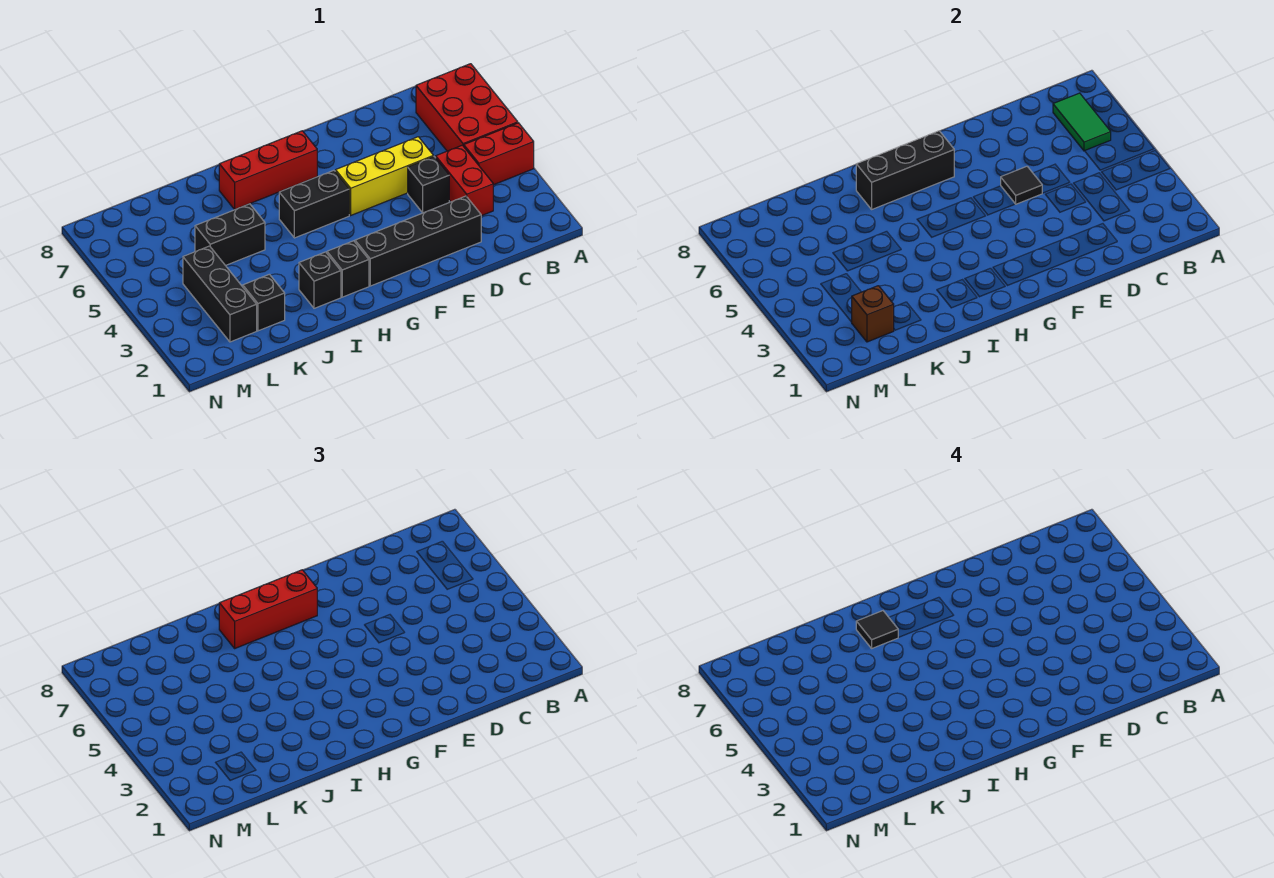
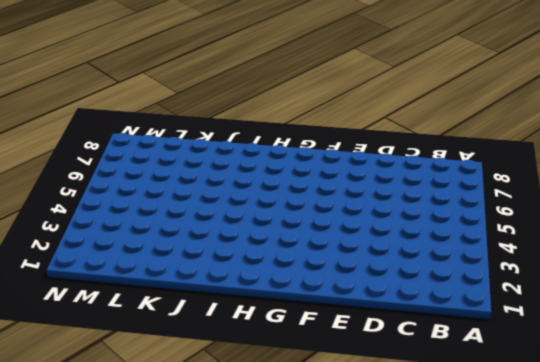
none -> red 1x2 brick [464,123,534,185]
none -> red 2x3 brick [416,64,518,151]
none -> red 1x2 brick [436,145,493,216]

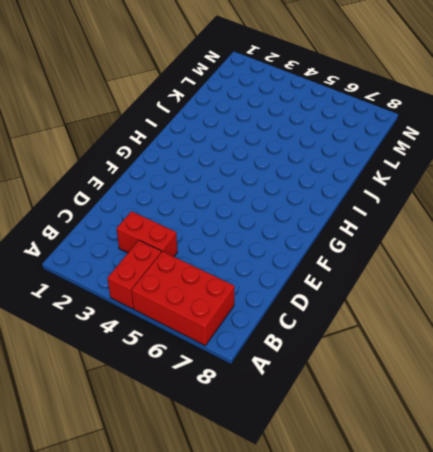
none -> black 1x4 brick [355,196,481,286]
none -> black 1x1 brick [408,157,449,213]
none -> yellow 1x3 brick [335,137,434,215]

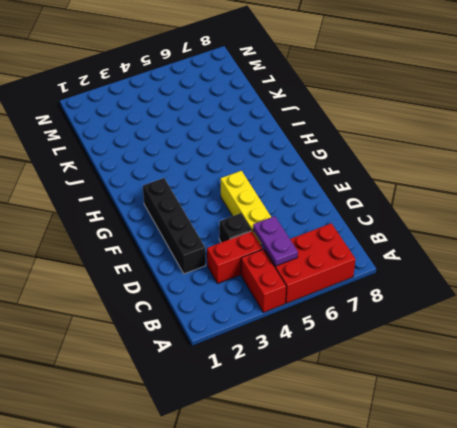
purple 1x2 plate [253,216,298,266] -> none
none -> black 1x2 brick [279,170,349,238]
none -> red 1x3 brick [219,131,317,210]
none -> black 1x1 brick [327,241,369,297]

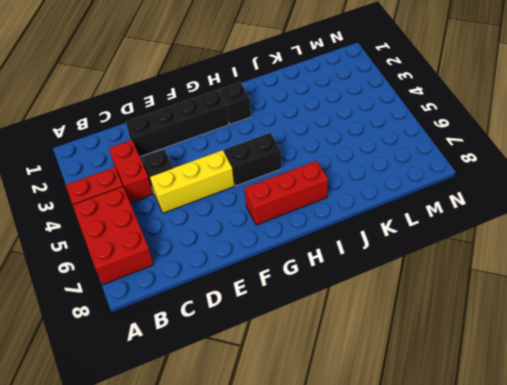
none -> black 1x1 brick [299,252,341,308]
none -> black 1x2 brick [195,204,265,266]
none -> black 1x1 brick [242,274,285,331]

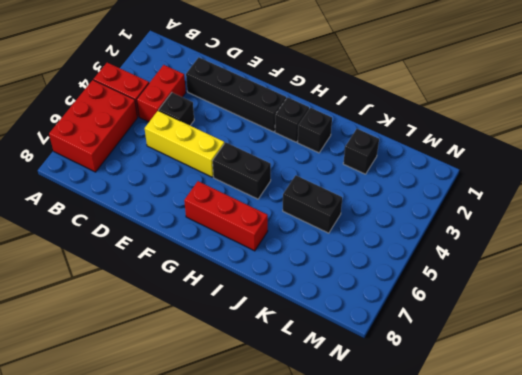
none -> black 1x3 brick [183,246,257,342]
none -> green 1x2 tile [1053,93,1111,151]
none -> black 1x1 tile [1001,166,1042,204]

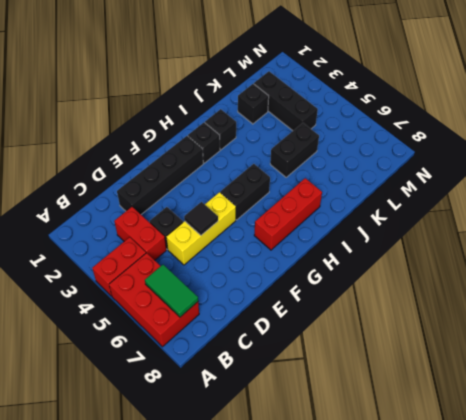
none -> black 1x3 brick [856,131,954,209]
none -> brown 1x1 brick [852,286,894,342]
none -> red 1x3 brick [219,570,317,648]

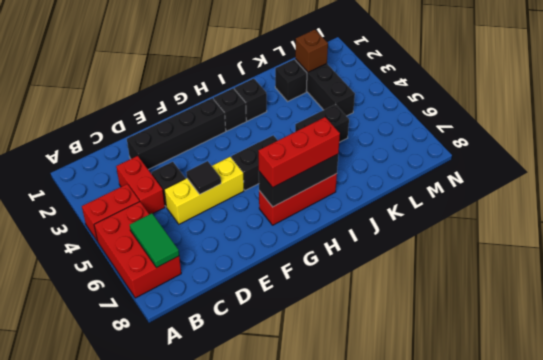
none -> black 1x1 tile [856,611,898,648]

